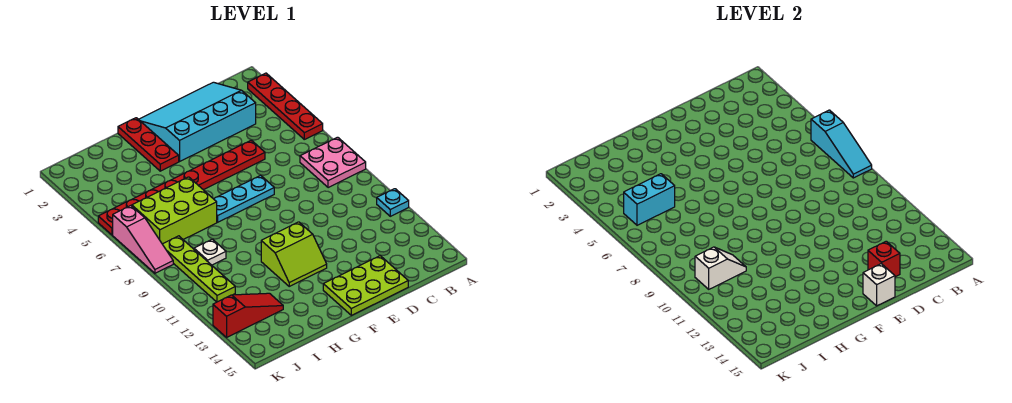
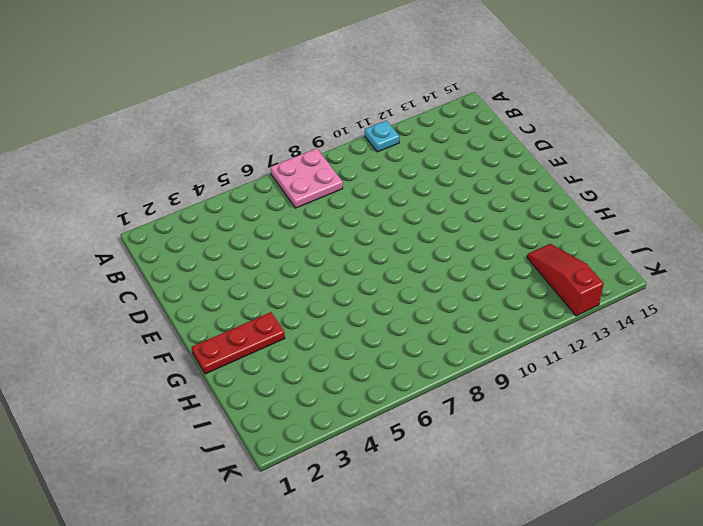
none -> red 1x4 plate [248,73,323,139]
none -> cyan 3x4 slope [139,82,256,161]
none -> red 1x8 plate [98,140,265,235]

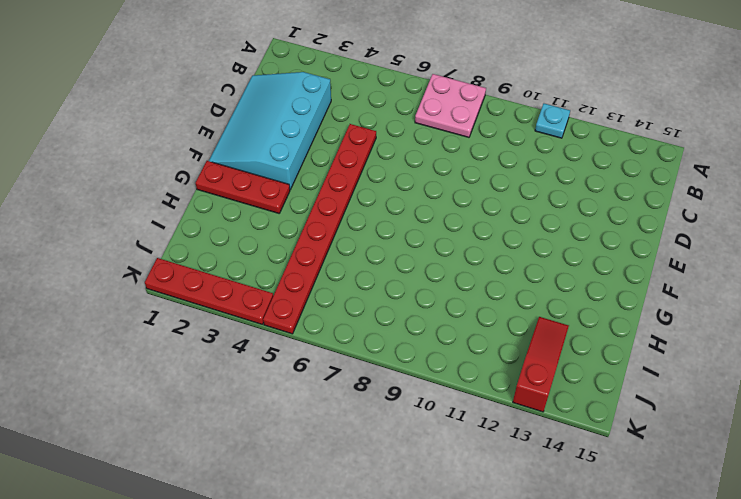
red 1x4 plate [145,258,273,325] -> red 1x4 plate moved to [248,73,323,139]
none -> lime 2x3 plate [323,256,408,315]
none -> cyan 1x3 plate [214,175,274,222]
none -> lime 2x2 slope [261,222,327,286]

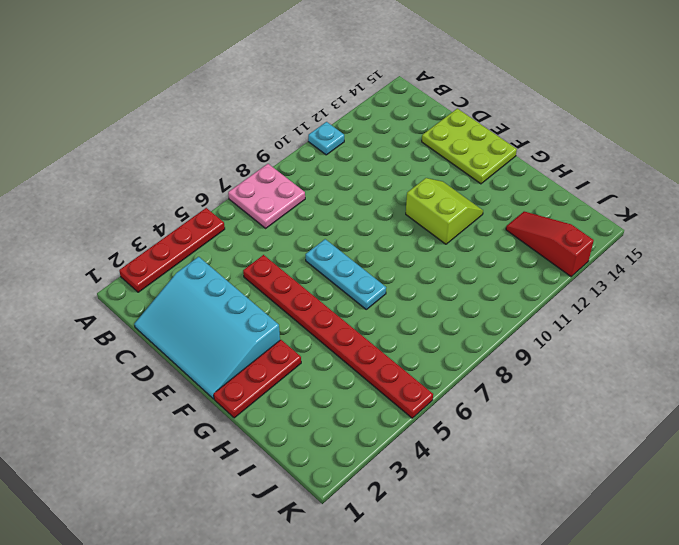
none -> lime 2x3 brick [132,177,217,244]
none -> white 1x1 plate [194,239,226,265]
none -> lime 1x4 plate [163,236,235,302]

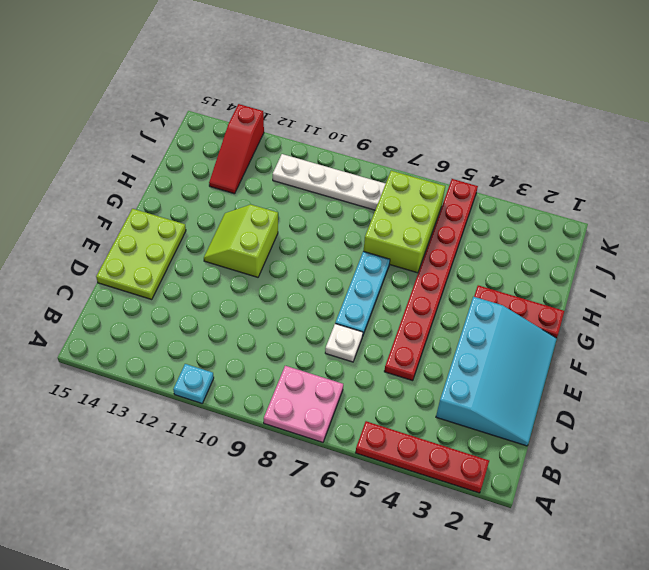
white 1x1 plate [325,324,363,362] -> white 1x1 plate moved to [194,239,226,265]
white 1x4 plate [273,154,386,210] -> lime 1x4 plate [163,236,235,302]
none -> pink 1x3 slope [113,206,173,273]
none -> cyan 1x3 slope [811,110,872,178]
none -> red 1x1 brick [868,241,900,277]

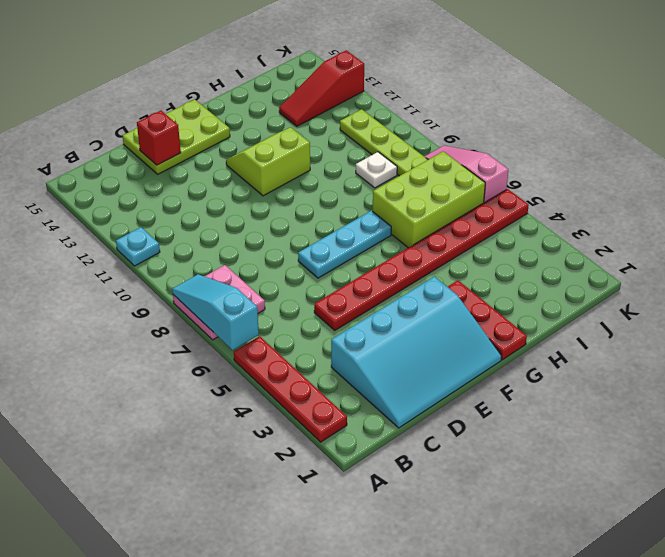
none -> white 1x1 brick [863,264,895,306]
none -> cyan 1x2 brick [624,174,675,225]
none -> white 1x2 slope [695,247,746,289]

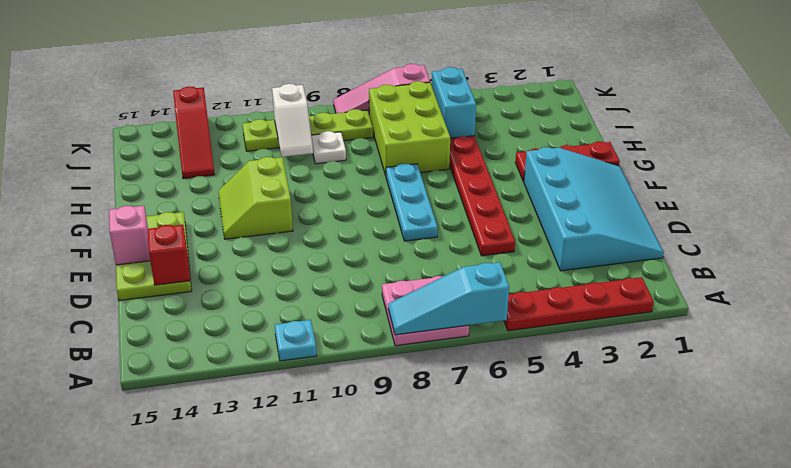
pink 1x1 brick [109,206,150,265] -> white 1x1 brick [863,264,895,306]

